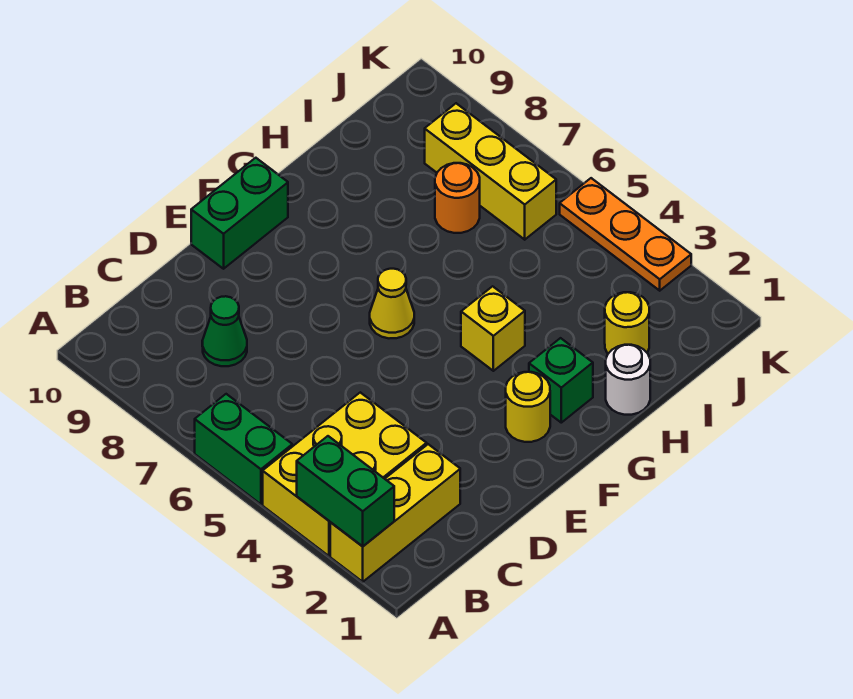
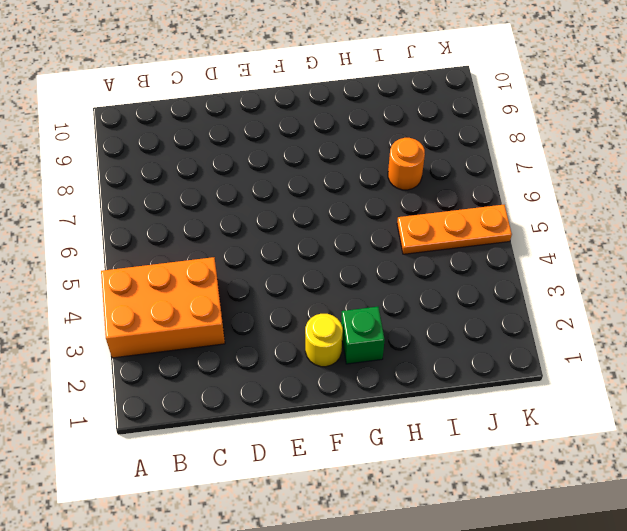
orange 2x3 brick [101,257,225,358] -> yellow 2x3 brick [263,392,427,556]
orange 1x3 plate [397,205,512,254] -> orange 1x3 plate turned to [560,178,691,291]
none -> yellow 1x3 brick [330,444,460,582]
none -> green 1x2 brick [195,394,292,504]
none -> green 1x1 cone [202,296,247,366]

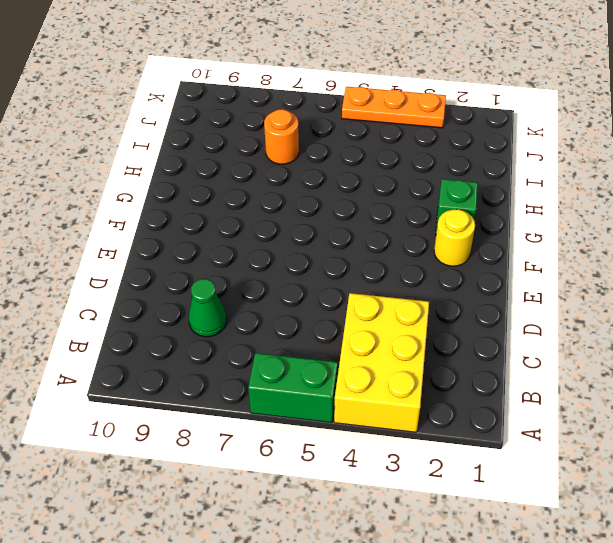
none -> yellow 1x3 brick [330,444,460,582]
none -> green 1x2 brick [191,158,288,269]
none -> yellow 1x1 cone [370,269,414,338]

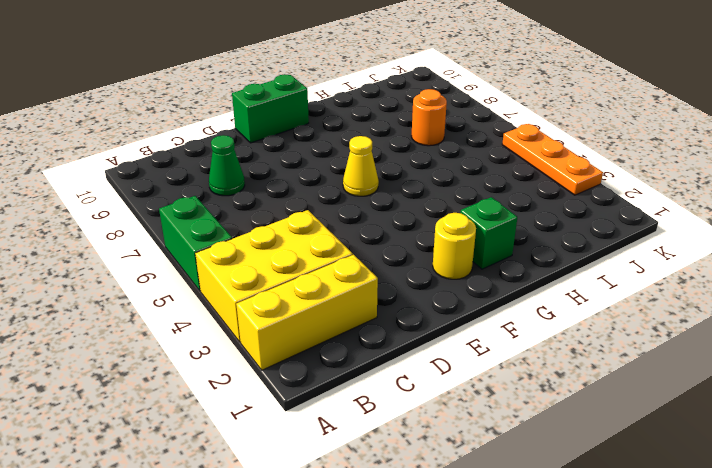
none -> yellow 1x1 brick [461,286,525,371]
none -> white 1x1 round brick [606,345,650,415]
none -> yellow 1x1 round brick [605,292,649,354]

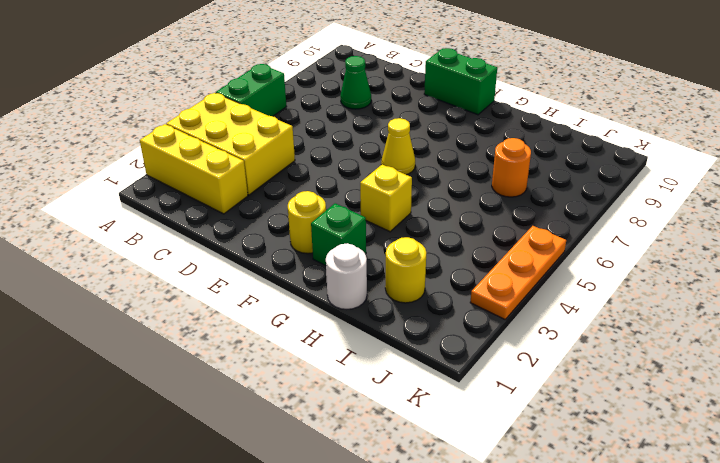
none -> yellow 1x3 brick [425,103,556,240]
none -> green 1x2 brick [297,436,394,546]

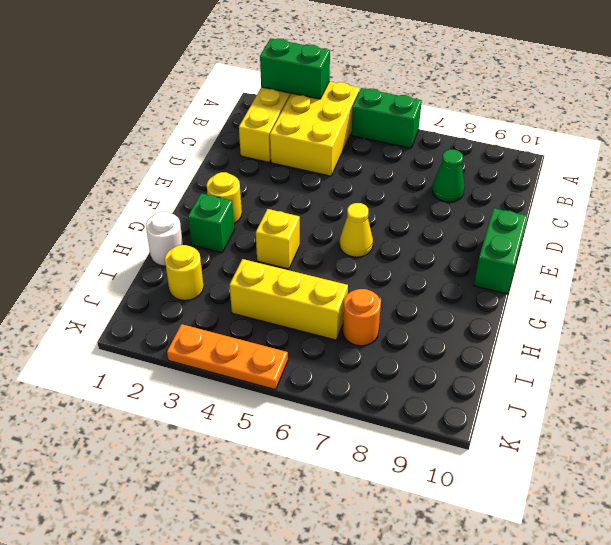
yellow 1x3 brick [230,259,348,340] -> yellow 1x3 brick moved to [425,103,556,240]

